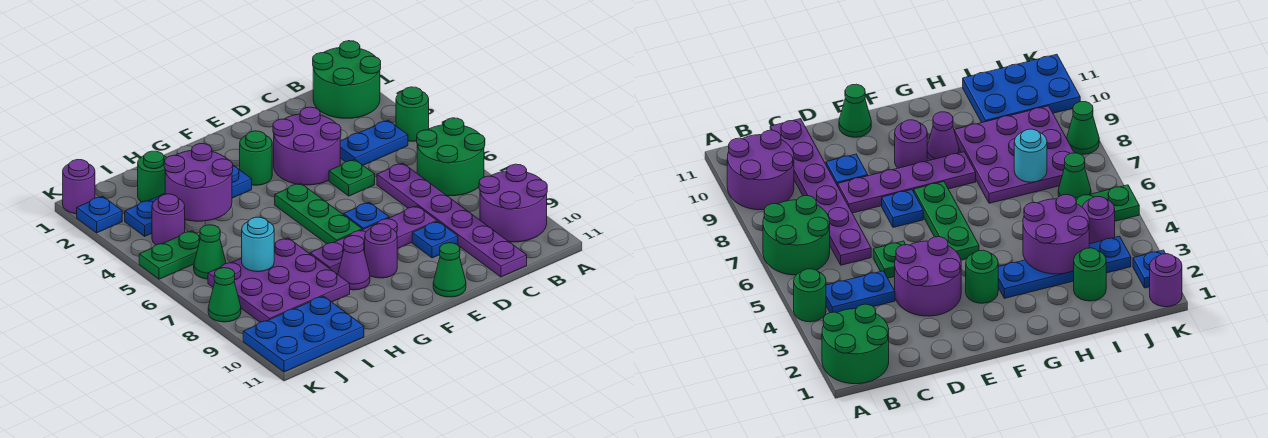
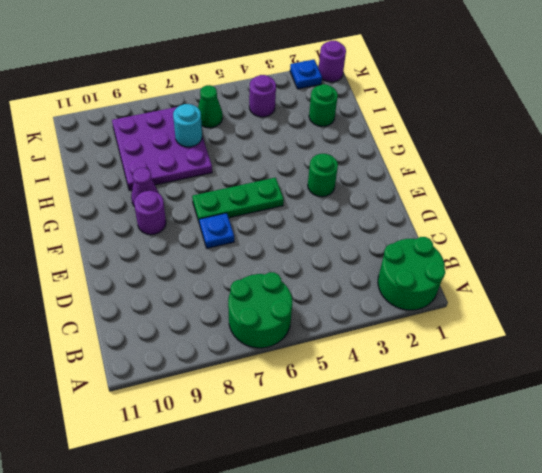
none -> green 1x1 round brick [396,87,429,141]
none -> purple 2x2 round brick [479,164,547,242]
none -> blue 1x2 plate [340,120,408,165]

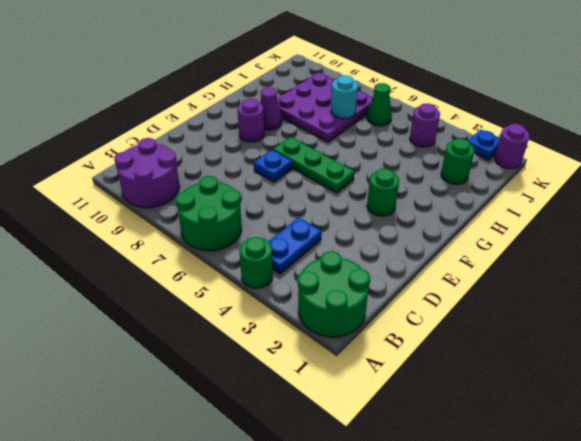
none -> purple 1x6 plate [377,163,527,277]
none -> purple 2x2 round brick [273,107,341,185]
none -> green 1x1 plate [329,159,375,196]

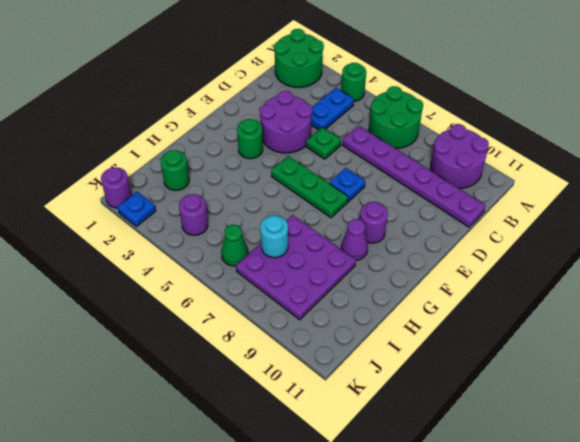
none -> purple 1x4 plate [310,206,437,274]
none -> blue 1x1 plate [412,221,458,258]
none -> green 1x1 cone [433,243,466,297]

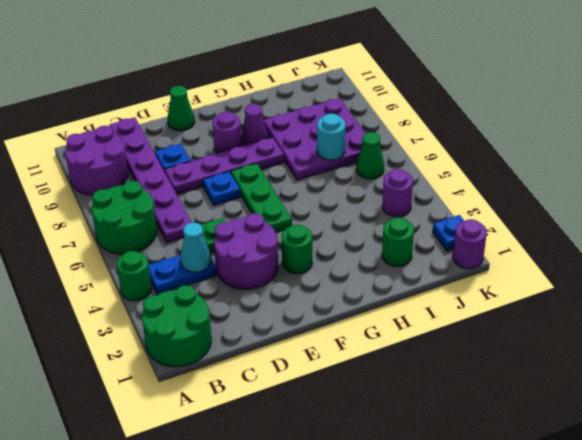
cyan 1x1 cone [180,223,211,272] -> none
none -> blue 1x4 plate [125,165,252,236]
none -> blue 2x3 plate [243,296,364,372]
none -> green 1x2 plate [139,231,200,279]

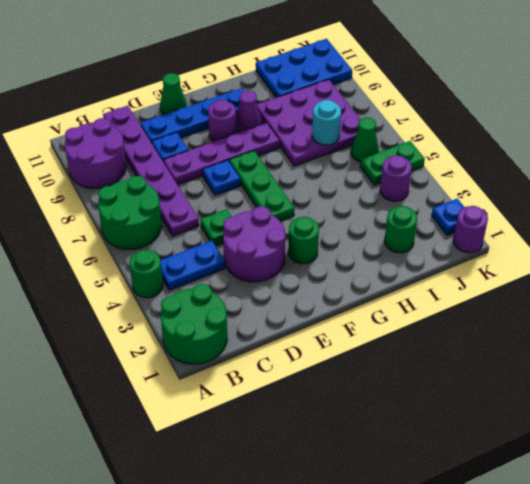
blue 1x4 plate [140,88,244,143] -> blue 1x4 plate moved to [125,165,252,236]
none -> green 1x1 cone [208,268,241,322]
none -> purple 2x2 round brick [164,144,233,221]

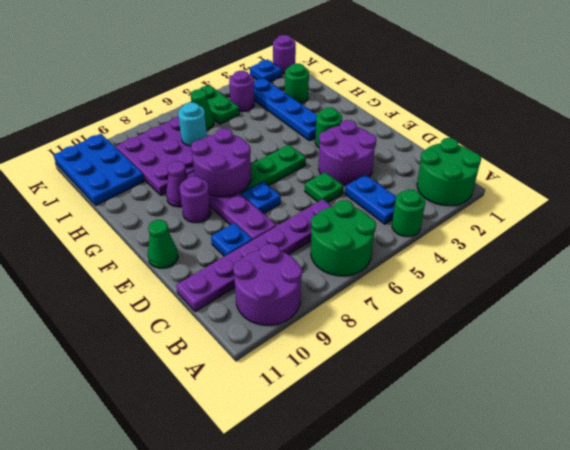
purple 2x2 round brick [191,128,251,197] -> purple 2x2 round brick moved to [164,144,233,221]
none -> green 1x1 cone [208,268,241,322]

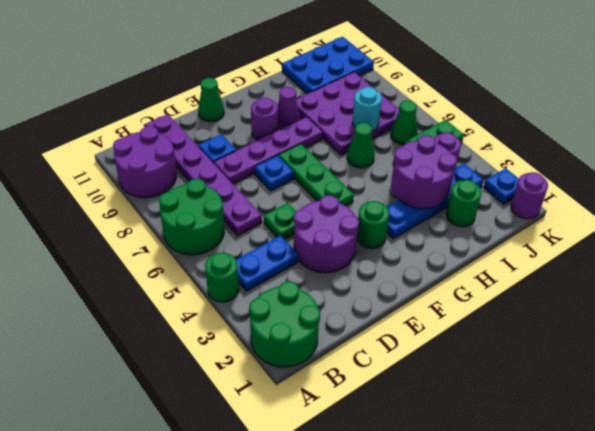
green 1x1 cone [347,123,375,168] -> green 1x1 cone moved to [208,268,241,322]

